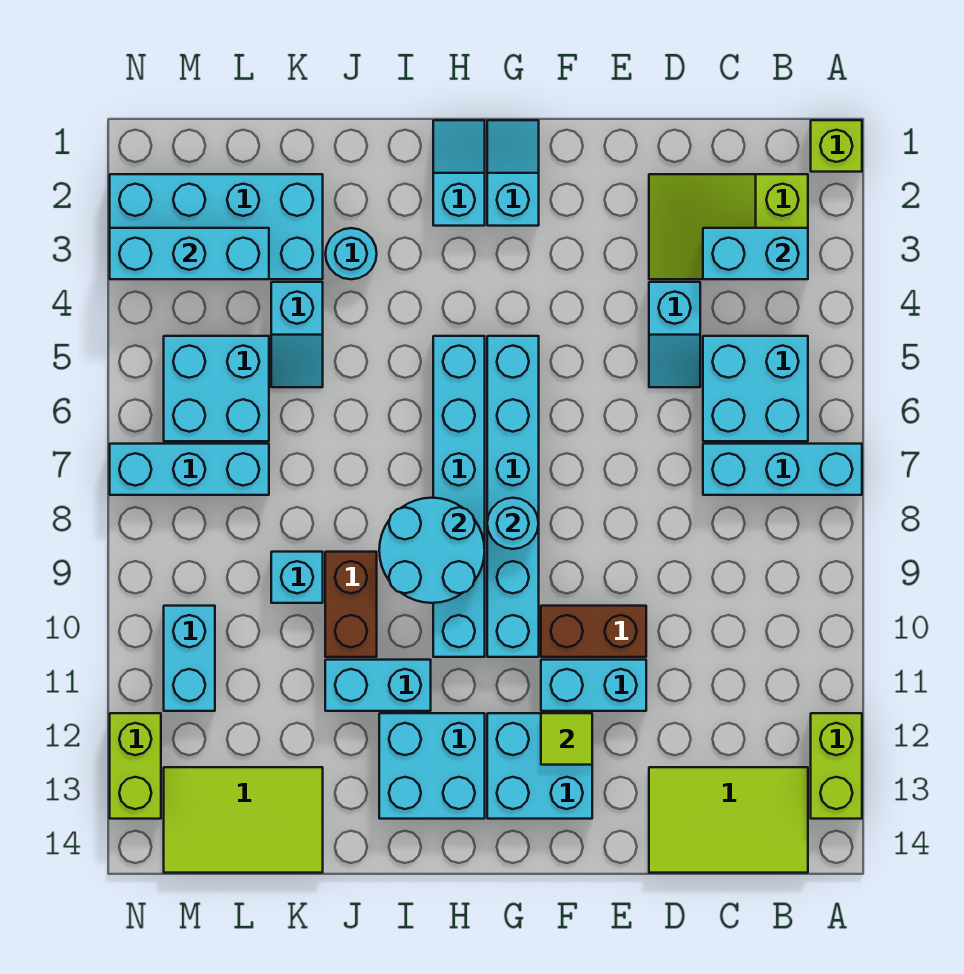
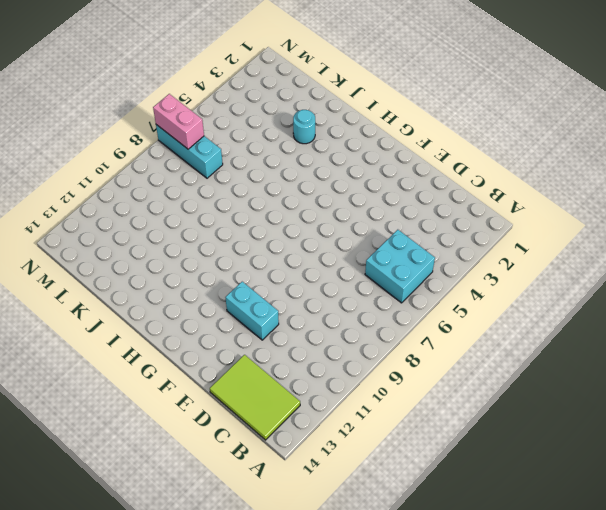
pink 1x2 brick [153,94,204,149] -> none
none -> lime 1x1 brick [811,120,862,172]
none -> cyan 1x3 brick [703,444,862,495]
none -> lime 1x2 brick [811,713,862,819]
none -> lime 2x3 slope [649,174,808,279]

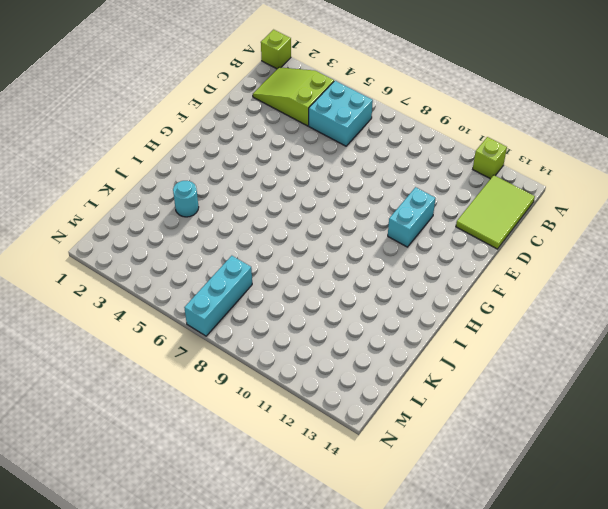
lime 1x1 brick [473,137,507,179] -> lime 1x2 brick [811,713,862,819]
lime 2x3 slope [253,67,334,126] -> lime 2x3 slope turned to [649,174,808,279]
none -> cyan 1x3 brick [703,444,862,495]
none -> cyan 1x2 slope [649,282,700,387]
none -> brown 1x2 brick [541,606,646,657]
none -> cyan 2x2 brick [487,713,592,819]

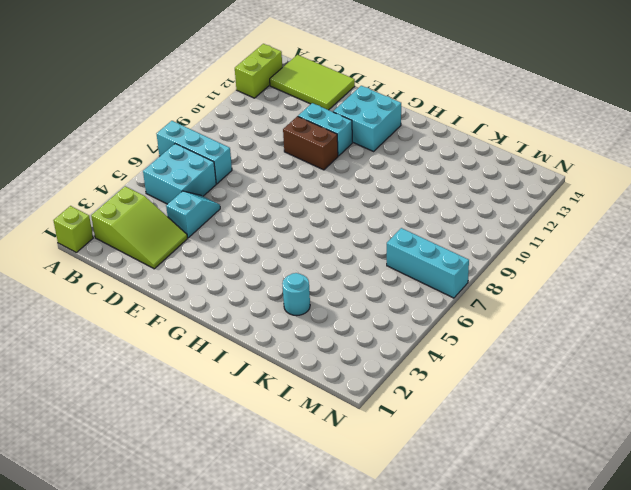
none -> cyan 1x2 slope [487,120,539,226]
none -> cyan 1x6 brick [487,336,539,657]
none -> cyan 1x2 slope [433,120,485,226]
none -> cyan 1x6 brick [433,336,485,657]

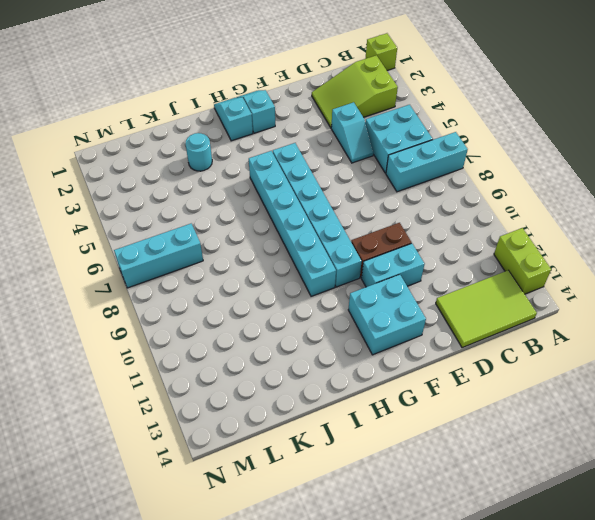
none -> cyan 2x2 brick [379,713,485,819]
none -> cyan 1x2 brick [325,660,431,711]
none -> brown 1x2 brick [325,552,377,657]
none -> cyan 2x4 brick [110,174,323,279]

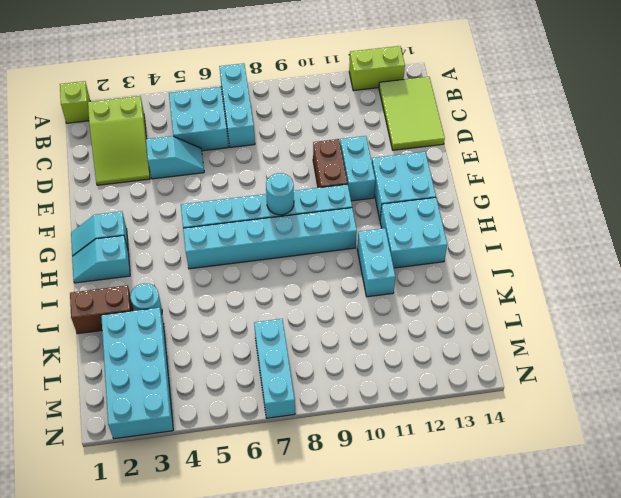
brown 1x2 brick [70,285,133,334] -> brown 1x2 brick moved to [325,552,377,657]
none -> cyan 1x2 slope [271,282,323,387]
none -> cyan 1x1 brick [271,552,323,603]
none -> lime 2x3 tile [164,767,323,873]
none -> cyan 2x2 brick [164,336,269,441]

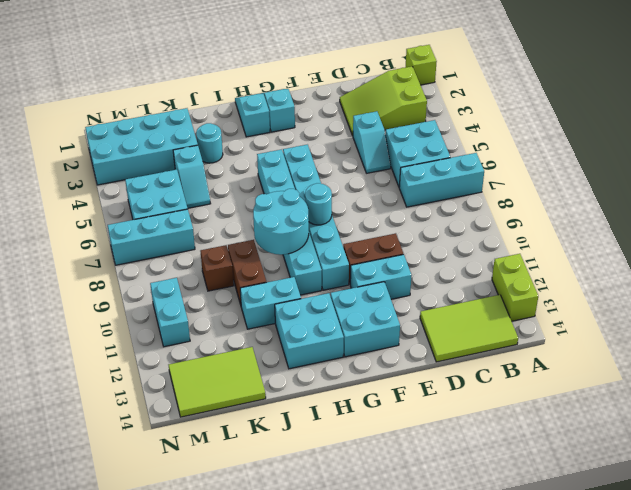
brown 1x1 brick [201,245,234,291] -> cyan 1x1 brick [271,552,323,603]
none -> lime 1x2 brick [110,713,161,819]
none -> cyan 1x2 brick [703,228,808,279]
none -> lime 1x1 tile [541,713,592,765]
none -> cyan 1x3 brick [110,228,269,279]

